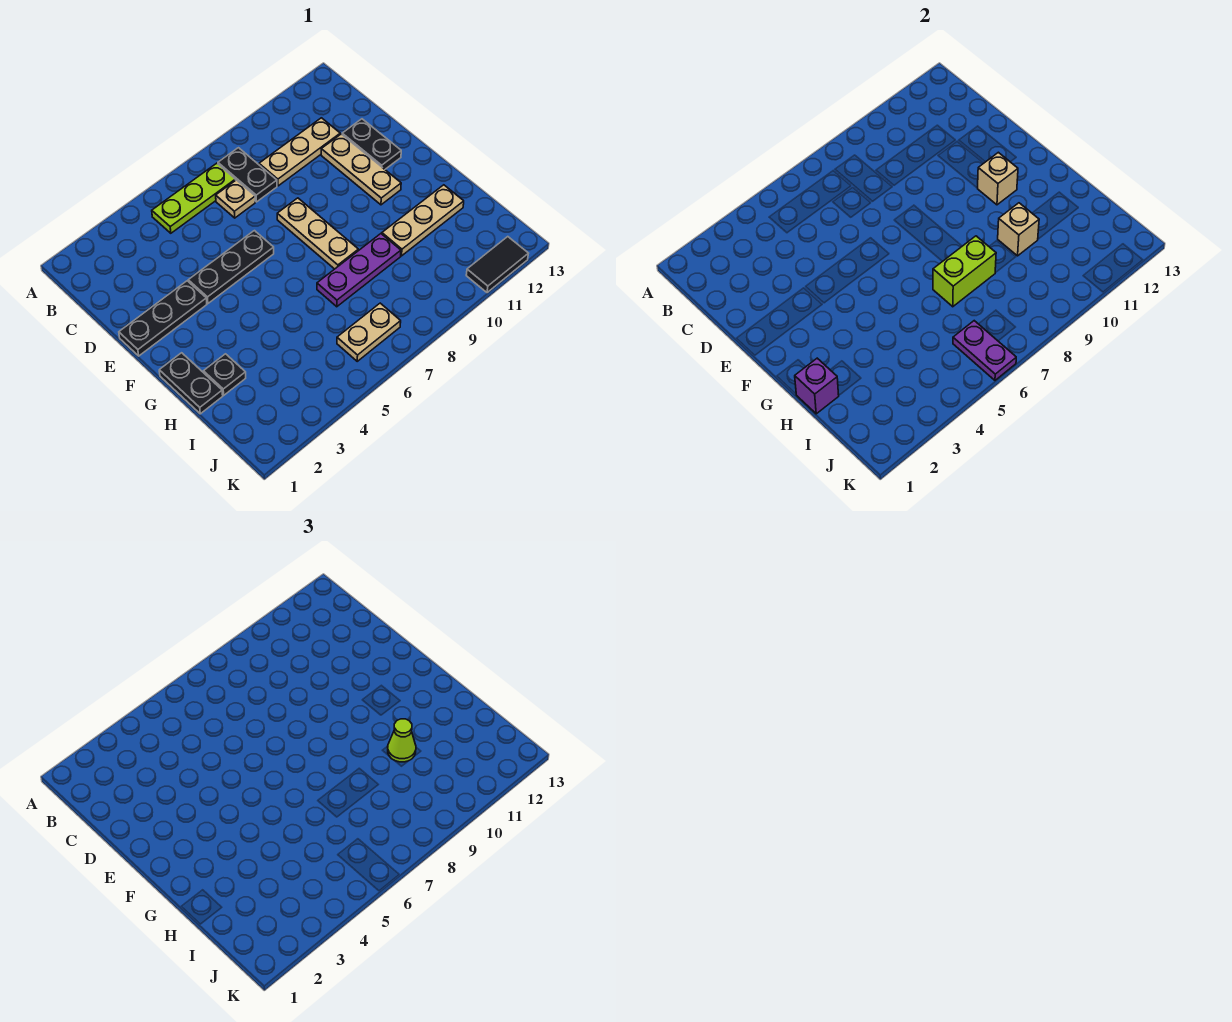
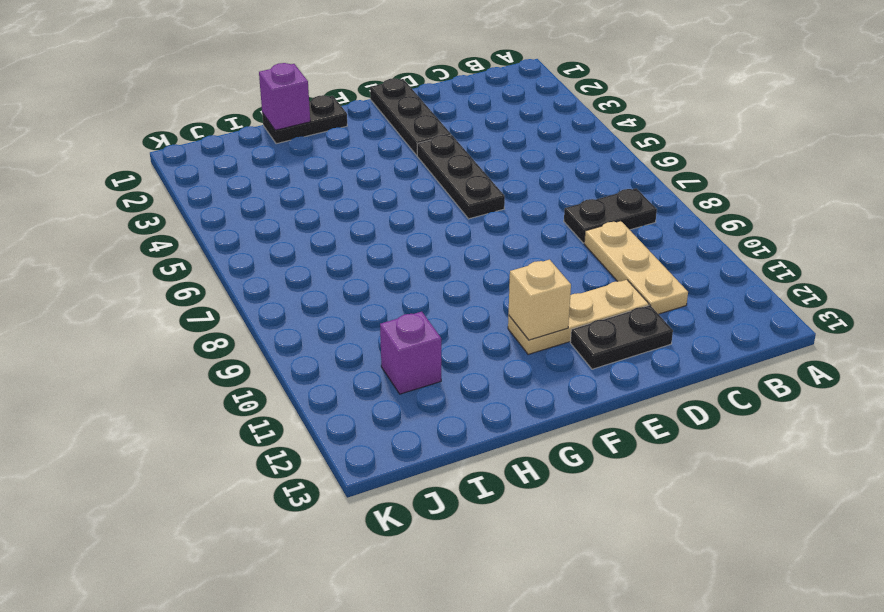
purple 1x1 brick [380,312,441,394] -> none
none -> lime 1x3 plate [152,163,236,233]
none -> tan 1x1 plate [216,180,255,218]
none -> tan 1x3 plate [277,198,358,269]

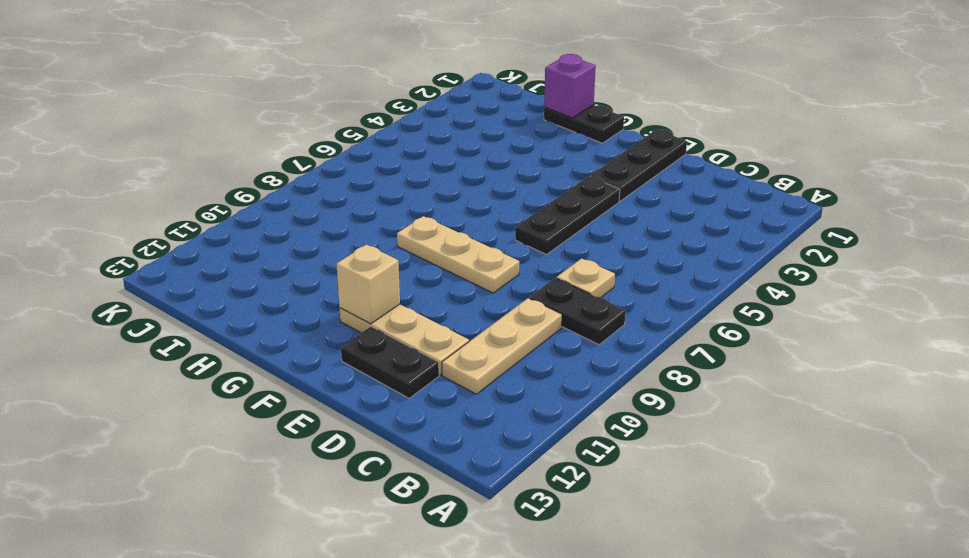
none -> lime 1x3 plate [152,163,236,233]
none -> black 1x1 plate [203,354,246,395]
none -> purple 1x3 plate [317,234,401,307]

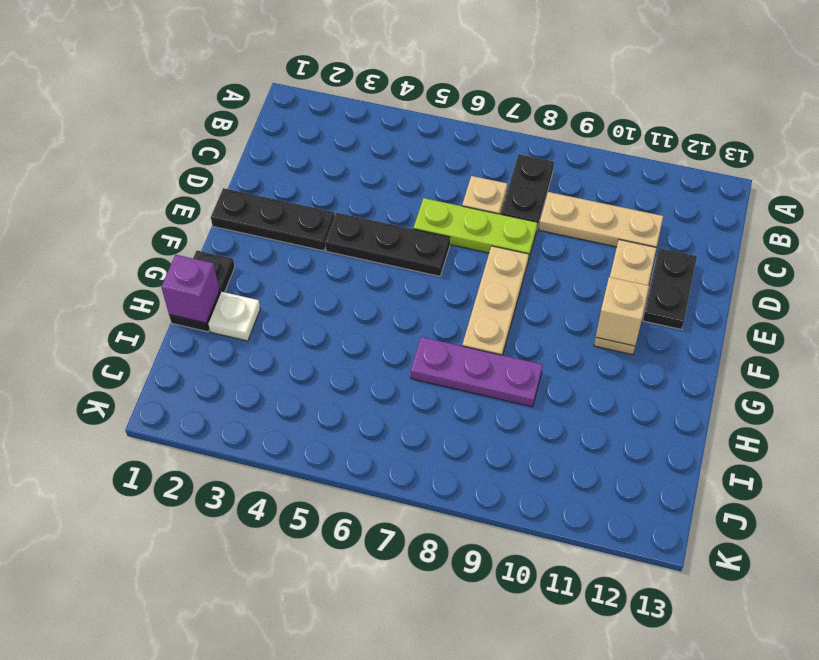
lime 1x3 plate [414,198,538,261] -> lime 1x3 plate moved to [152,163,236,233]
white 1x1 plate [209,292,260,341] -> black 1x1 plate [203,354,246,395]
none -> tan 1x3 plate [382,185,464,256]
none -> tan 1x2 plate [337,303,401,361]
none -> black 1x2 tile [466,237,528,293]

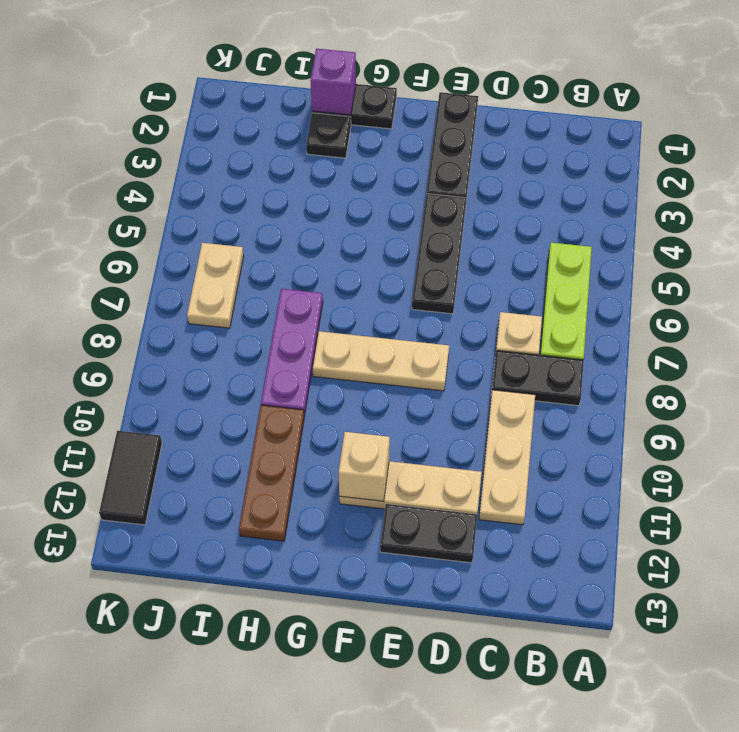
brown 1x3 plate [239,405,304,541] -> tan 1x3 plate [382,185,464,256]
none -> lime 1x2 brick [933,236,996,307]
none -> tan 1x1 brick [998,203,1039,256]
none -> purple 1x2 plate [953,321,1016,380]

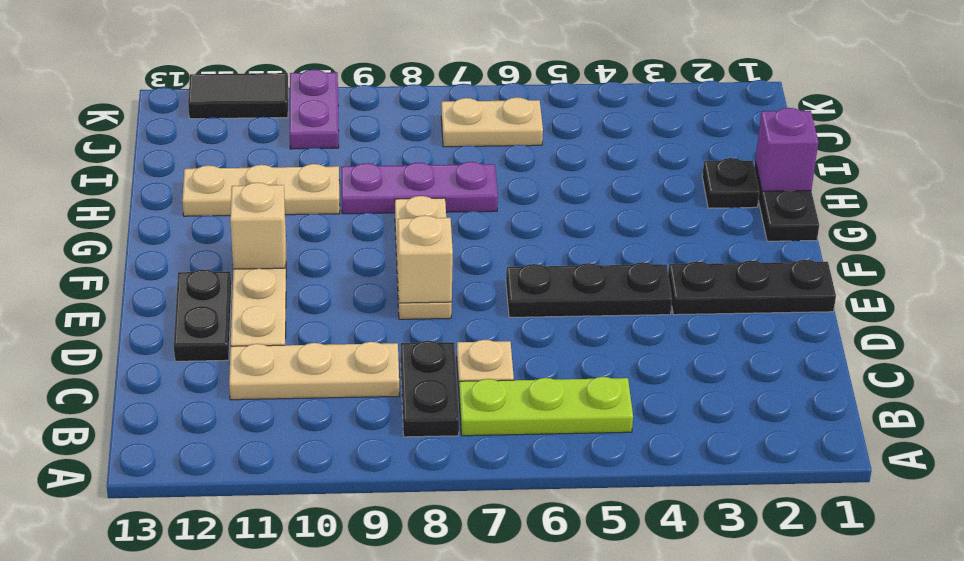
tan 1x1 brick [398,215,453,303] -> tan 1x1 brick moved to [998,203,1039,256]
purple 1x2 plate [290,70,339,149] -> purple 1x2 plate moved to [953,321,1016,380]
none -> lime 1x2 brick [933,236,996,307]
none -> lime 1x1 cone [388,719,416,762]

